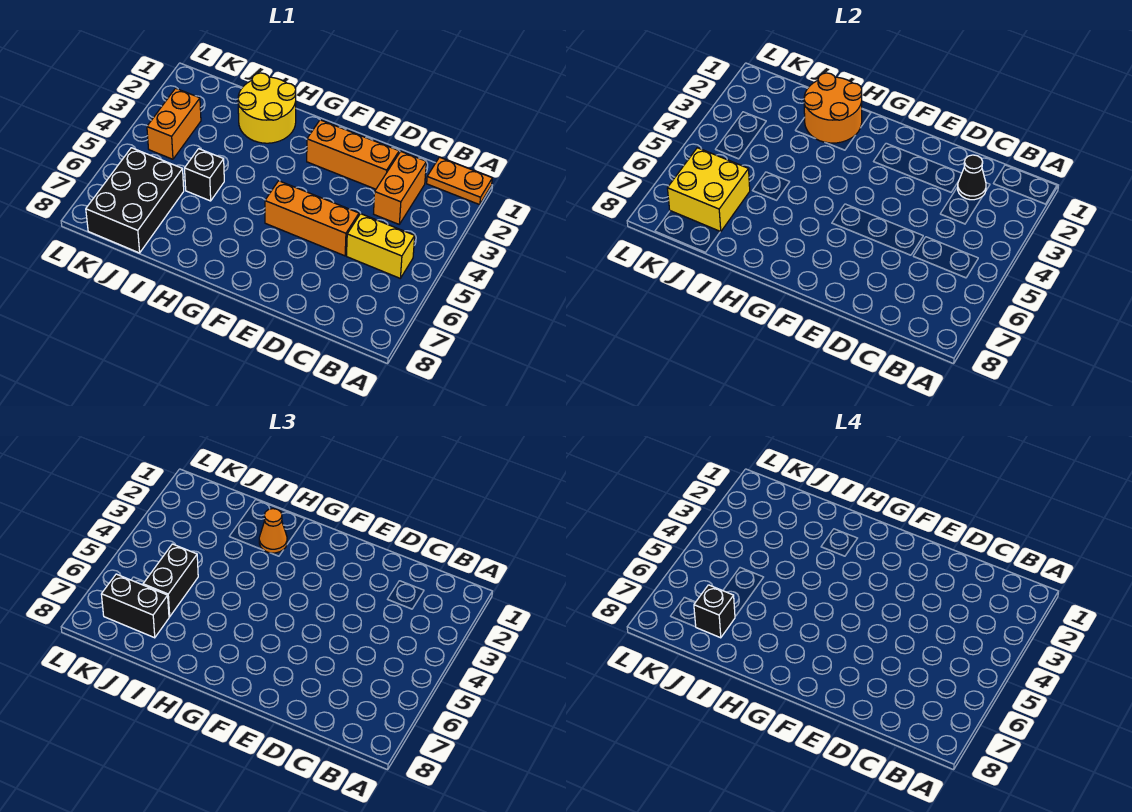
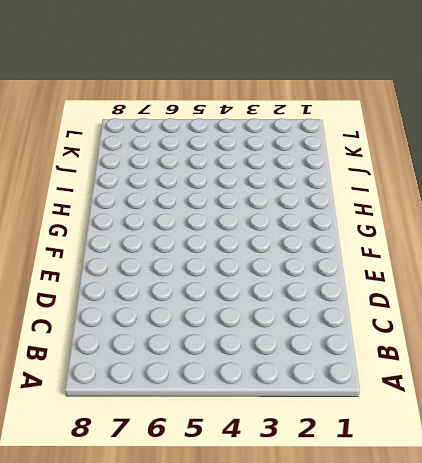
none -> orange 1x2 plate [427,157,492,205]
none -> yellow 1x2 brick [347,214,415,278]
none -> orange 1x2 brick [374,151,426,224]

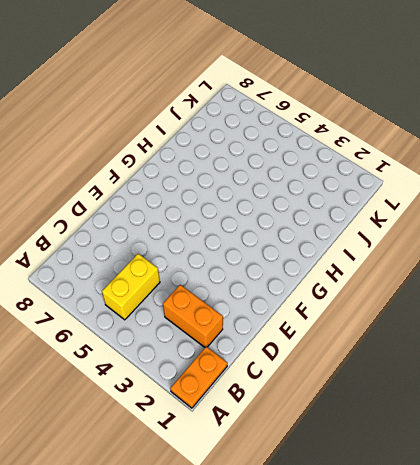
none -> orange 1x3 brick [307,120,399,189]
none -> orange 1x3 brick [265,181,359,256]
none -> yellow 2x2 round brick [238,73,296,143]

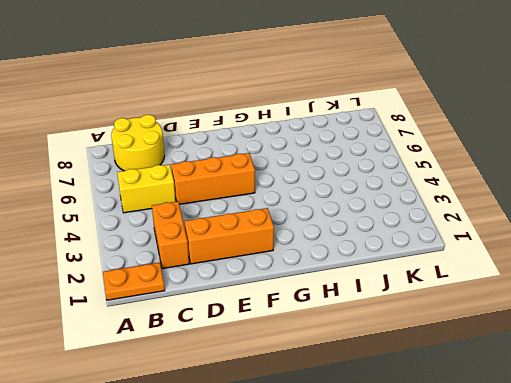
yellow 2x2 round brick [111,115,164,171] -> yellow 2x2 round brick moved to [238,73,296,143]
none -> black 1x1 brick [185,149,224,201]
none -> black 2x3 brick [86,148,184,253]
none -> orange 1x2 brick [147,88,201,159]

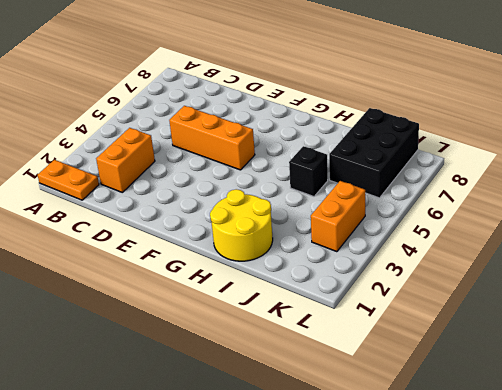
none -> yellow 1x2 brick [347,214,415,278]
none -> orange 1x3 brick [307,120,399,189]
none -> black 1x1 cone [958,155,986,200]

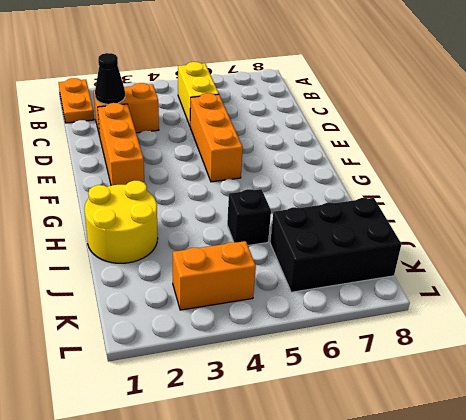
none -> orange 2x2 round brick [804,73,862,143]
none -> yellow 2x2 brick [667,148,750,232]
none -> orange 1x1 cone [259,509,287,553]

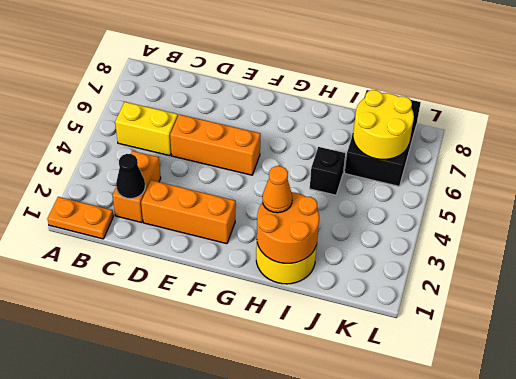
yellow 2x2 round brick [353,90,414,159] -> yellow 2x2 brick [667,148,750,232]
none -> orange 1x2 brick [147,88,201,159]
none -> black 1x2 brick [143,544,198,617]
none -> black 1x2 brick [101,574,169,638]

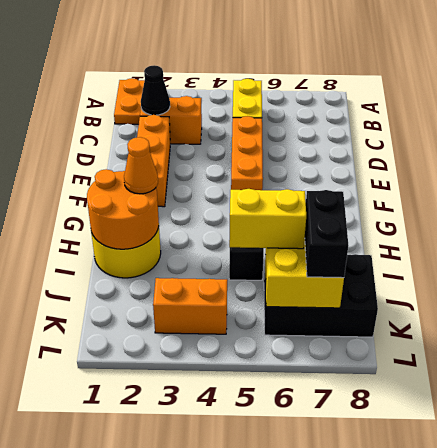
yellow 1x2 brick [229,189,306,249] -> black 1x2 brick [143,544,198,617]
none -> black 1x1 brick [694,585,735,638]

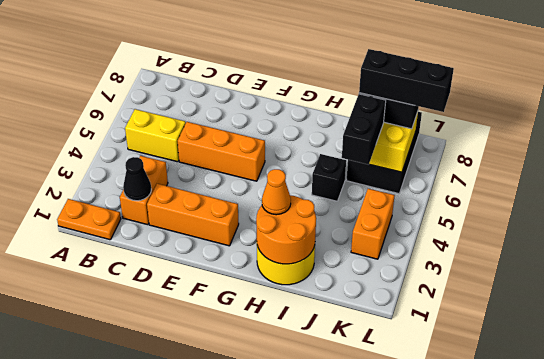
black 1x3 brick [359,49,454,112] -> black 1x1 brick [694,585,735,638]

